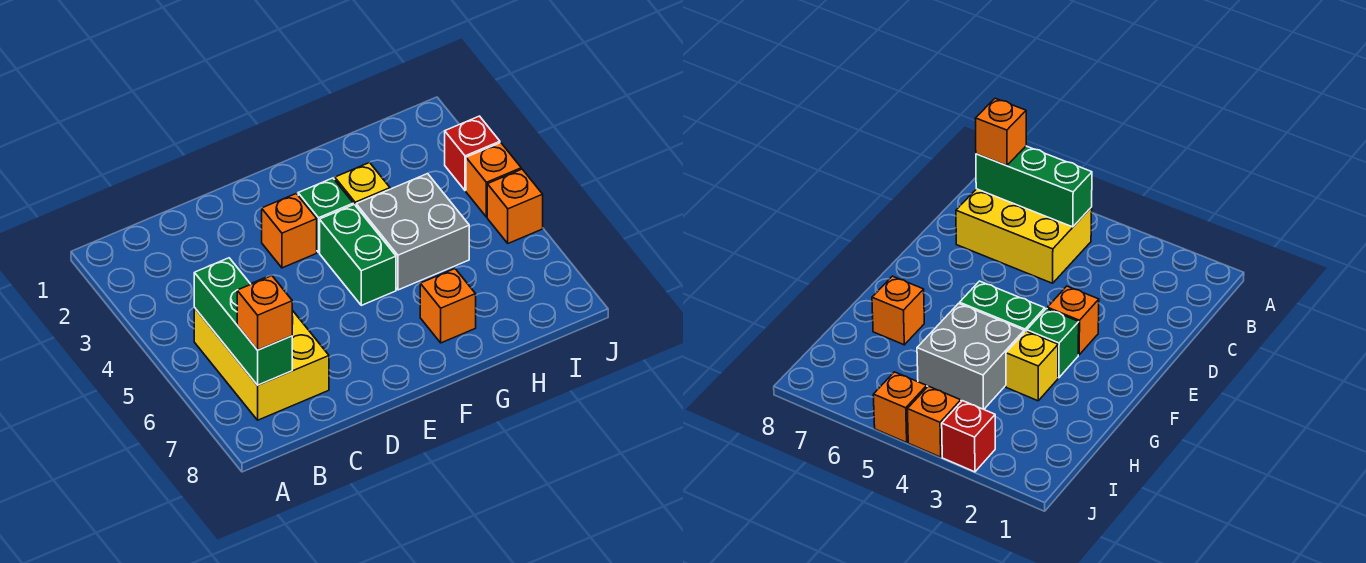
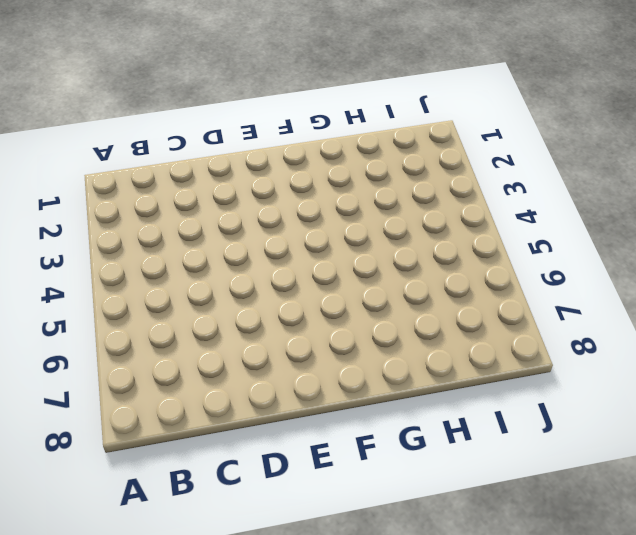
none -> yellow 2x3 brick [194,277,329,420]
none -> orange 1x1 brick [262,193,317,268]
none -> green 1x1 brick [298,178,353,252]

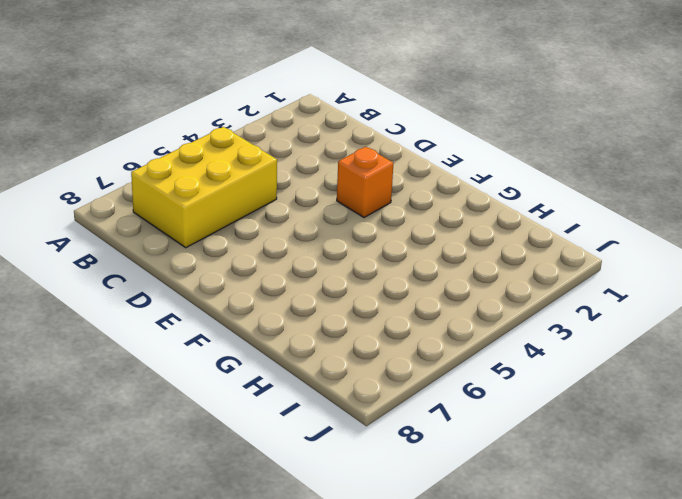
none -> green 1x1 brick [298,178,353,252]
none -> green 1x2 brick [320,205,396,305]
none -> yellow 1x1 brick [335,163,390,206]

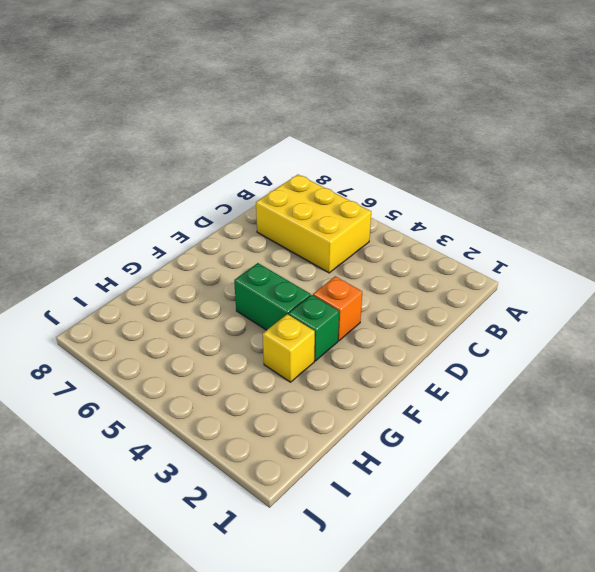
none -> grey 2x2 brick [356,174,469,290]
none -> orange 1x1 brick [420,269,476,343]
none -> red 1x1 brick [445,116,500,191]

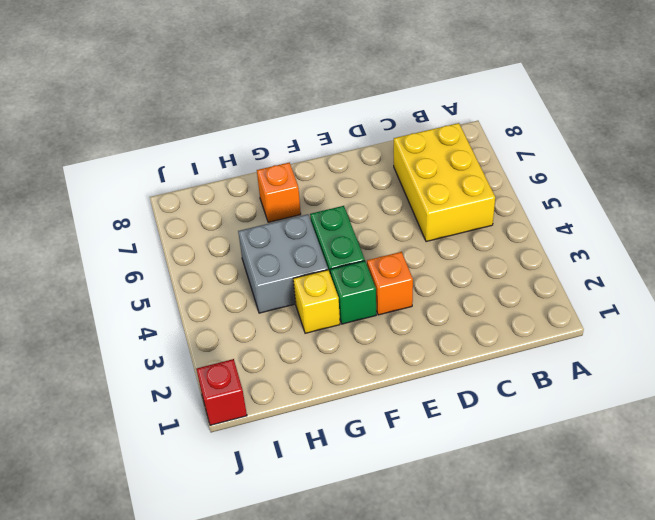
red 1x1 brick [196,359,247,425] -> red 1x1 brick moved to [445,116,500,191]
none -> orange 1x1 brick [466,143,521,217]
none -> orange 1x1 brick [487,169,543,243]
none -> green 1x3 brick [194,258,292,385]

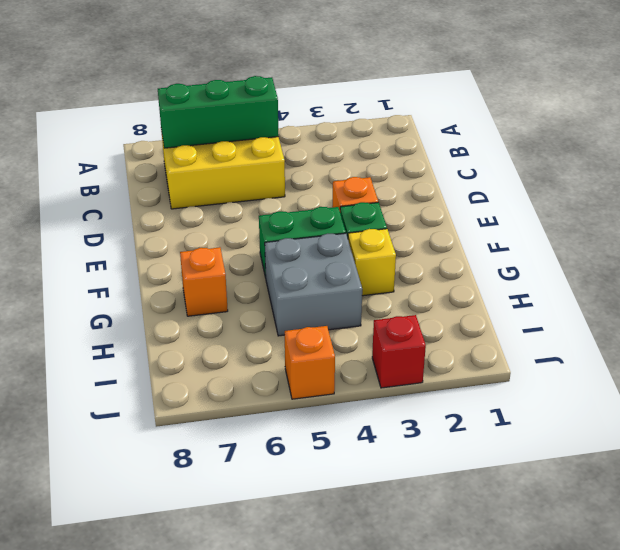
none -> orange 1x1 brick [466,143,521,217]
none -> orange 1x1 brick [237,276,292,350]

